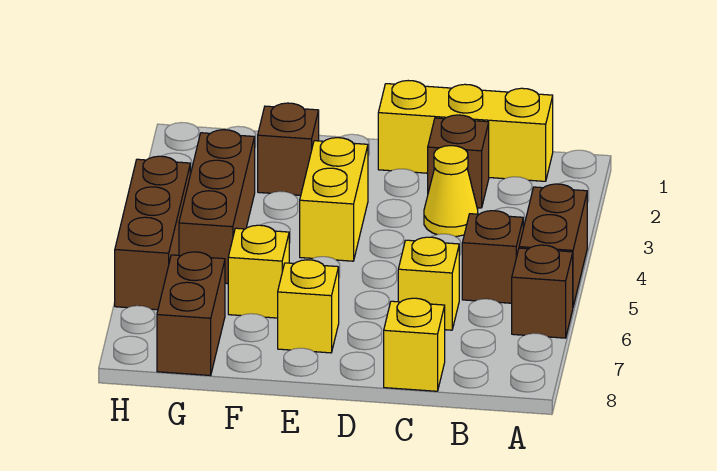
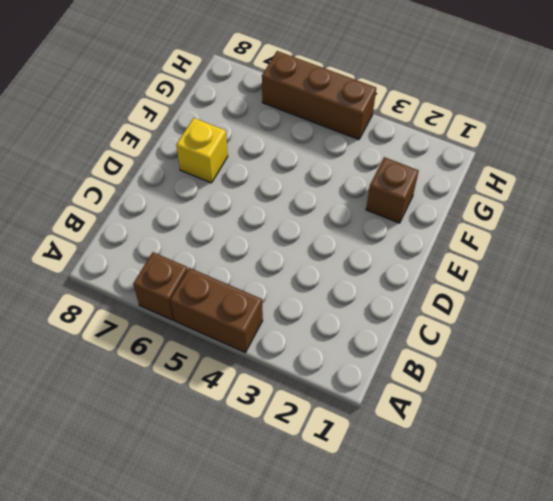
none -> yellow 1x3 brick [378,81,553,181]
none -> brown 1x1 brick [462,211,523,303]
none -> brown 1x1 brick [428,115,489,208]

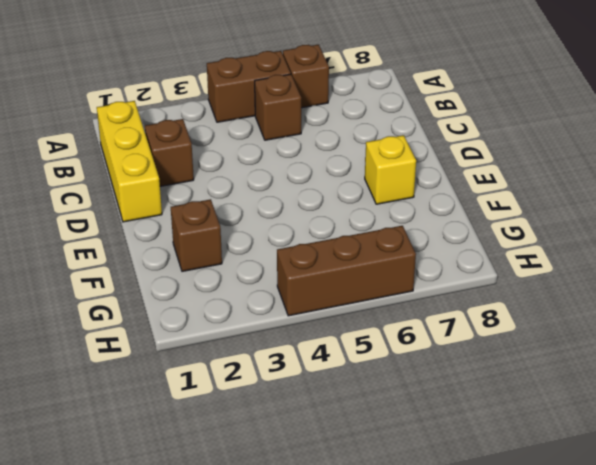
none -> yellow 1x1 cone [424,146,478,237]
none -> yellow 1x1 brick [398,237,459,330]
none -> yellow 1x1 brick [384,298,445,391]

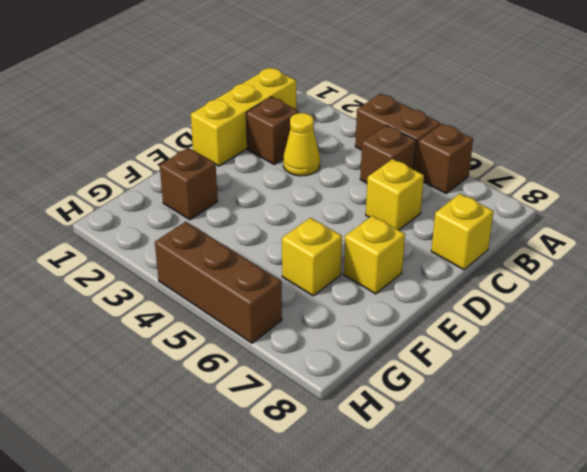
none -> yellow 1x2 brick [300,138,368,261]
none -> brown 1x3 brick [179,130,255,284]
none -> brown 1x2 brick [157,252,225,375]

